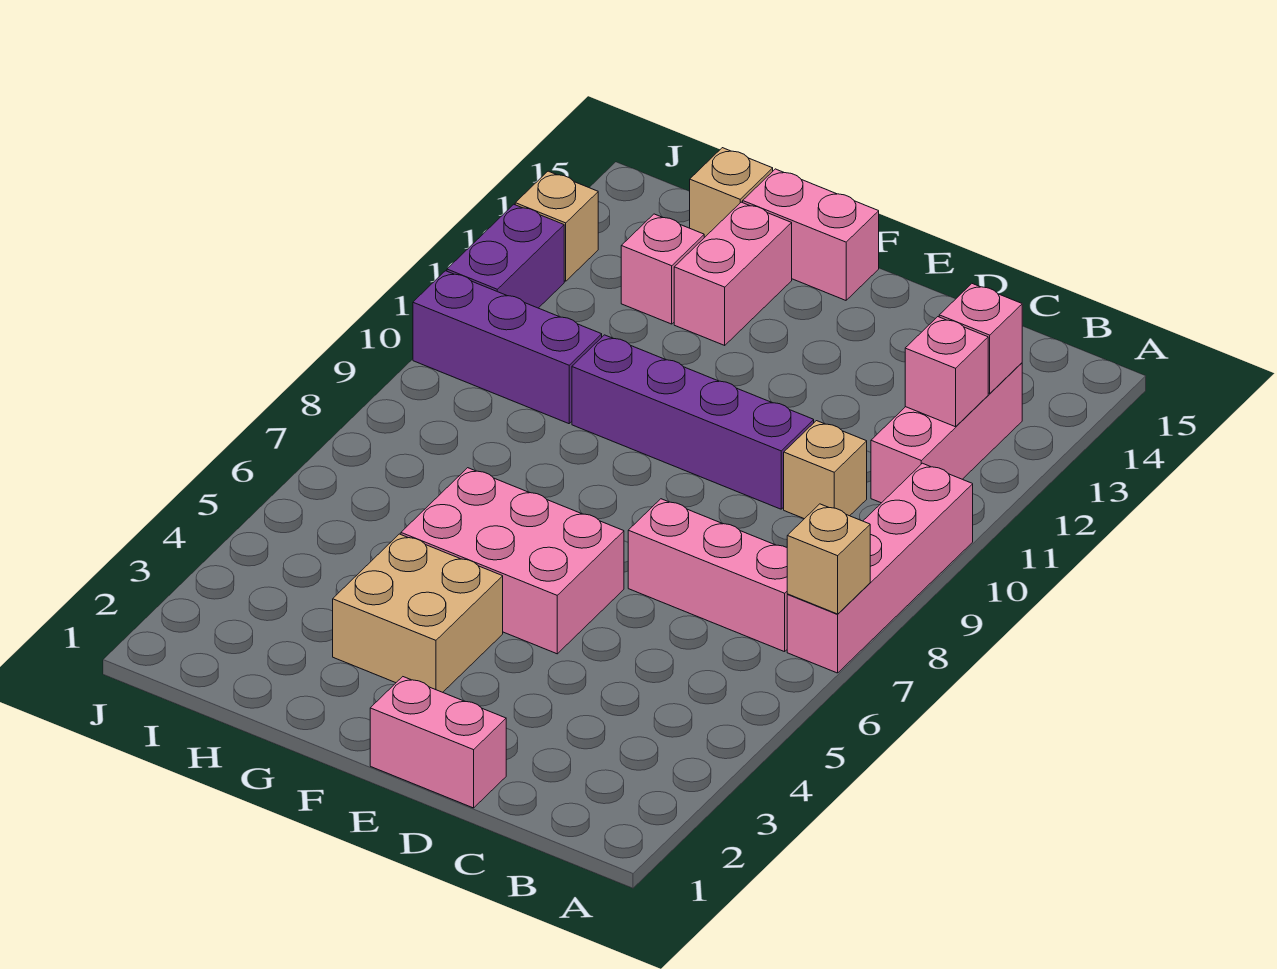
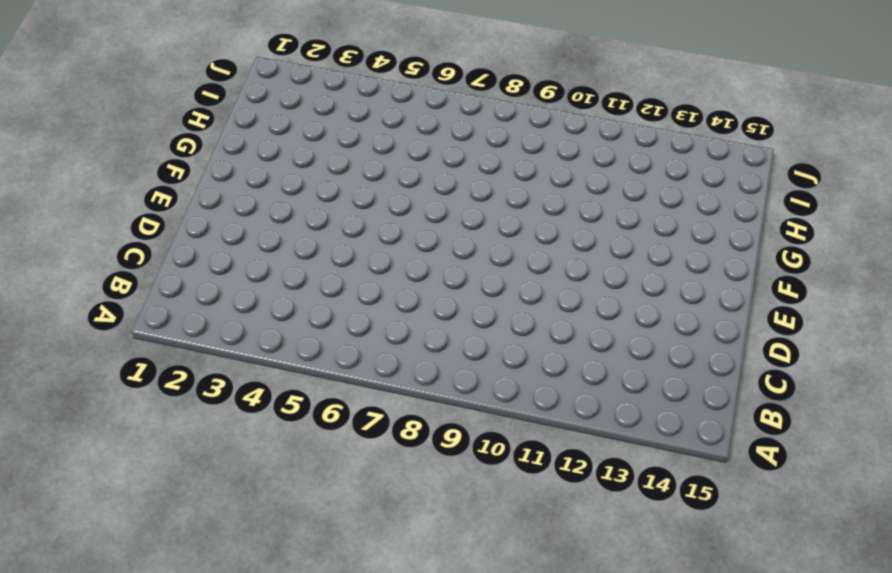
none -> pink 1x4 brick [787,463,973,673]
none -> pink 1x3 brick [628,499,788,652]
none -> pink 1x3 brick [871,363,1022,503]

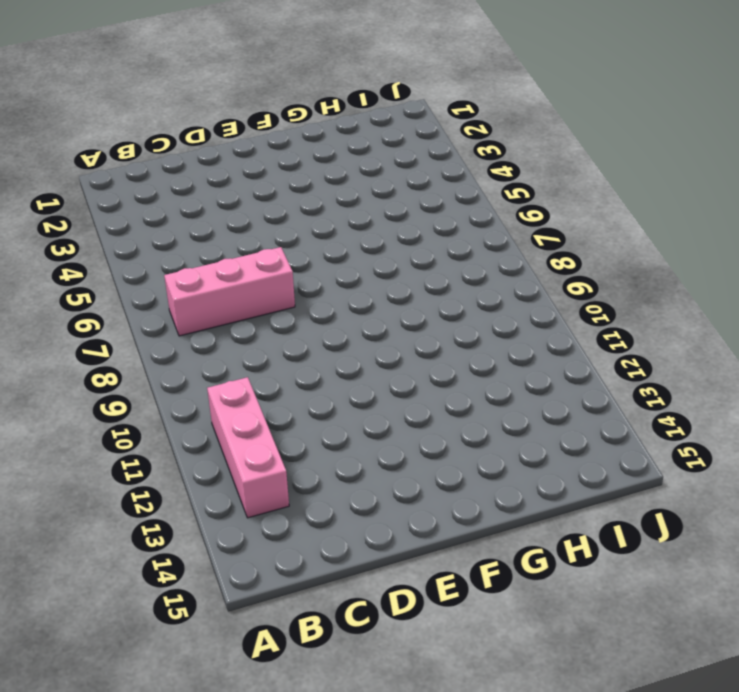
none -> pink 1x4 brick [787,463,973,673]
none -> tan 1x1 brick [784,421,867,519]
none -> pink 1x2 brick [370,677,506,808]

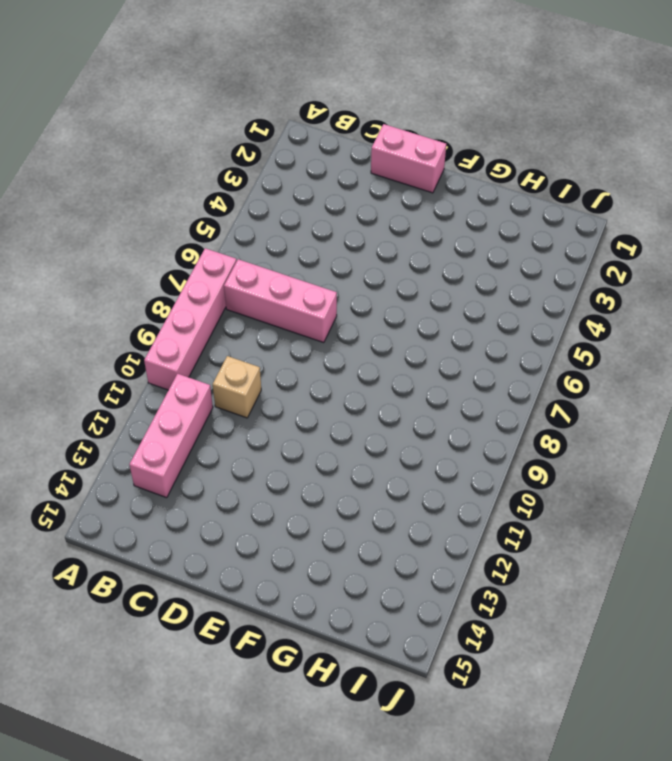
none -> purple 1x4 brick [572,335,814,509]
none -> pink 2x3 brick [401,468,624,654]
none -> tan 2x2 brick [333,534,503,692]

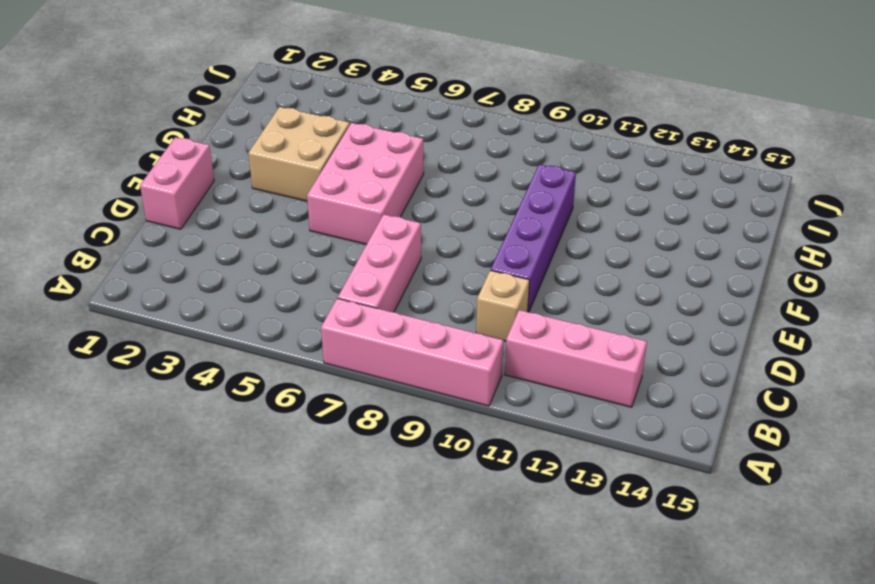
none -> pink 1x2 brick [743,169,879,300]
none -> pink 1x2 brick [674,202,792,345]
none -> purple 1x3 brick [413,271,602,424]

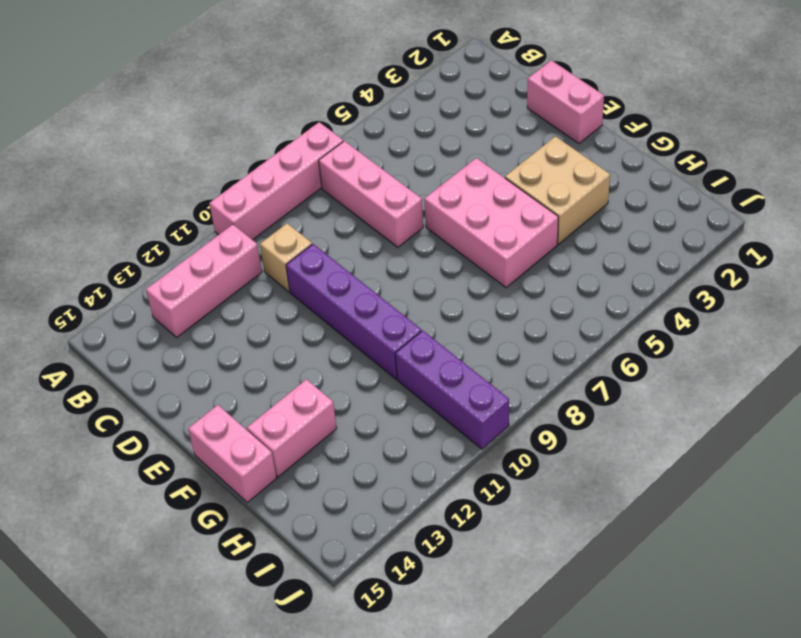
none -> pink 1x1 brick [621,214,704,324]
none -> tan 1x1 brick [690,148,773,238]
none -> purple 1x2 brick [447,205,564,308]

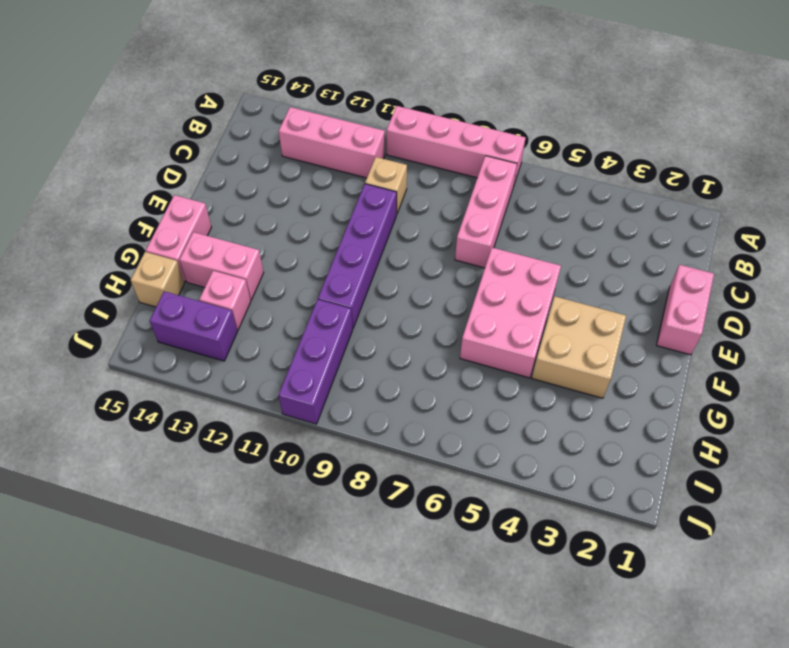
purple 1x2 brick [150,291,237,361] -> purple 1x2 brick moved to [447,205,564,308]
none -> tan 1x1 brick [515,171,598,281]
none -> tan 1x1 brick [787,504,870,614]
none -> pink 1x1 brick [905,317,988,427]

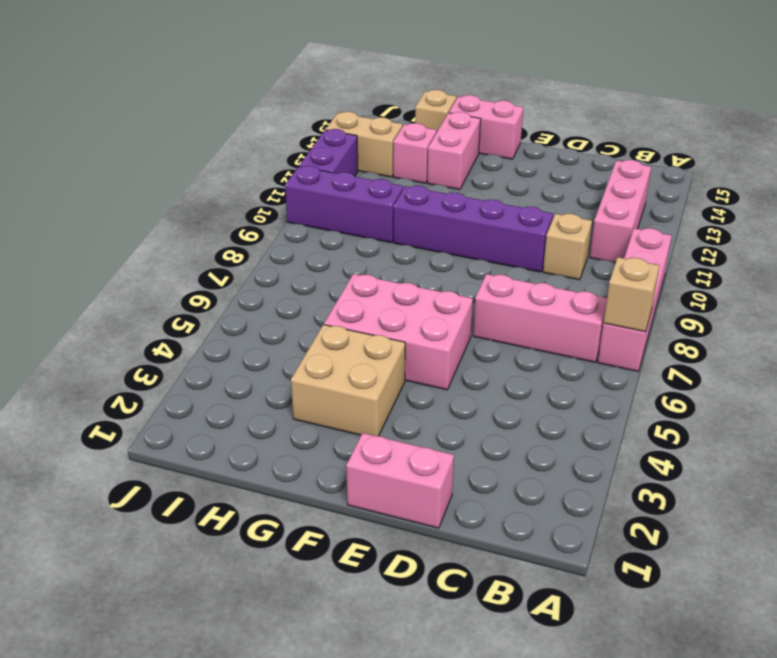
tan 1x2 brick [326,112,403,177] -> tan 1x1 brick [515,171,598,281]
none -> pink 1x1 brick [905,317,988,427]
none -> pink 1x1 brick [939,284,1022,393]

